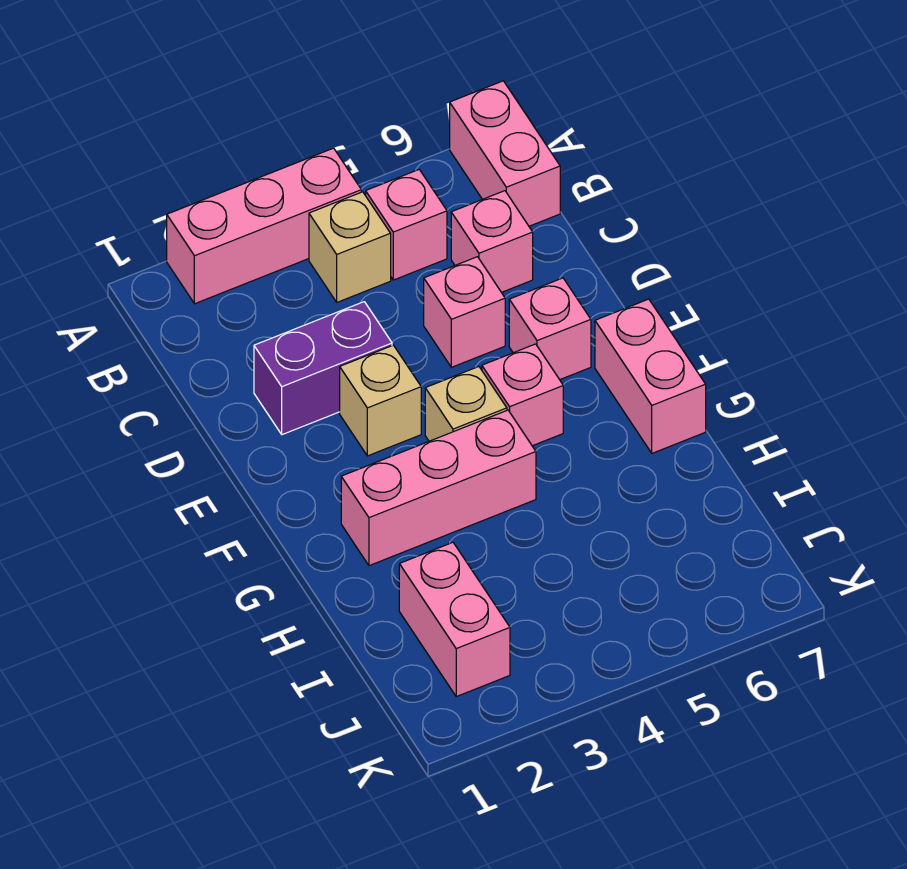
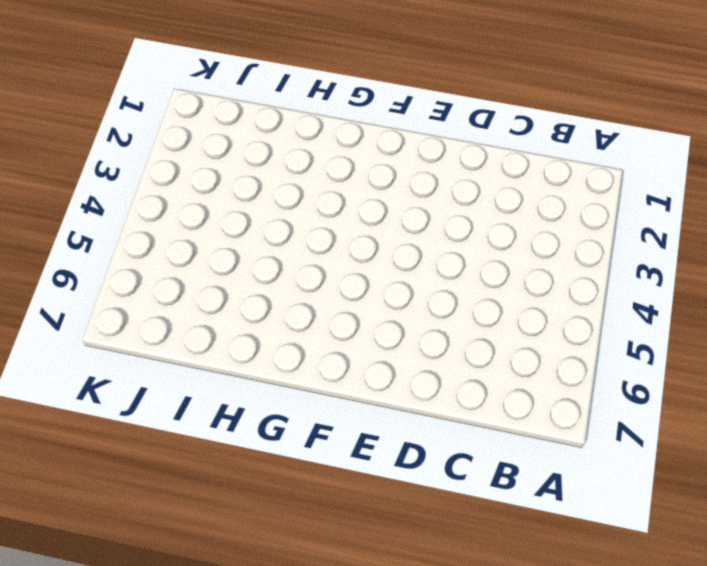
none -> pink 1x3 brick [167,148,361,304]
none -> pink 1x2 brick [450,81,560,226]
none -> tan 1x1 brick [309,192,391,302]

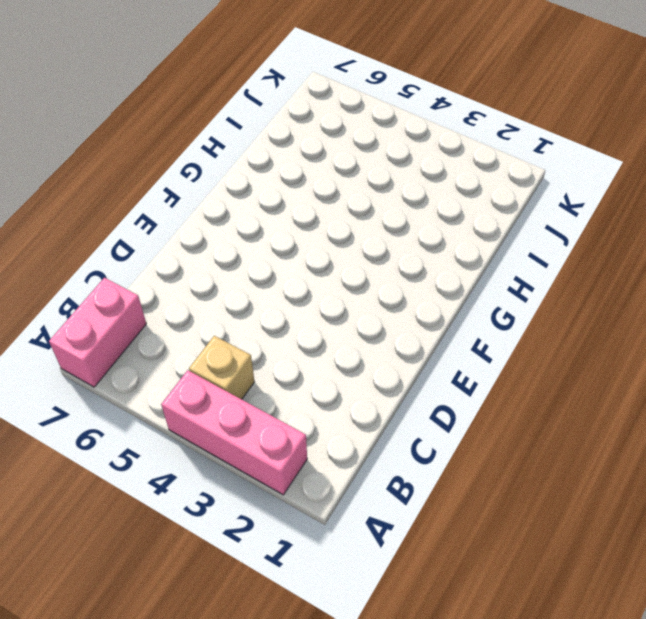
none -> pink 1x1 brick [366,170,447,280]
none -> pink 1x1 brick [451,191,533,292]
none -> purple 1x2 brick [254,302,392,435]

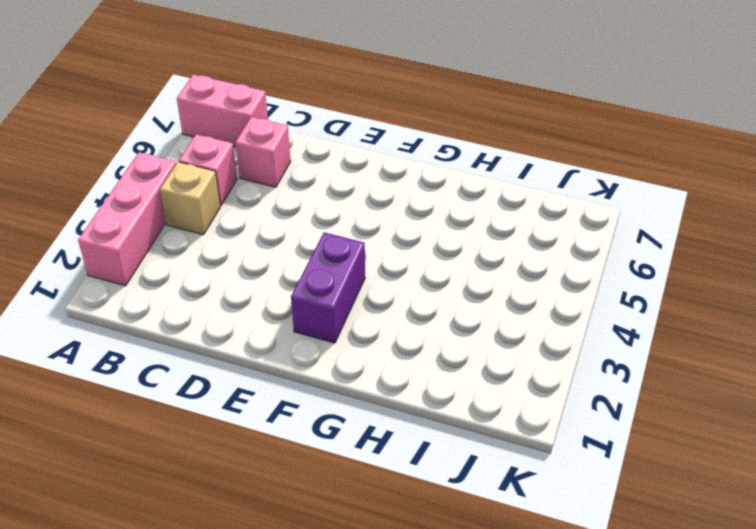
purple 1x2 brick [291,232,365,343] -> purple 1x2 brick moved to [254,302,392,435]
none -> pink 1x1 brick [424,257,505,367]
none -> tan 1x1 brick [340,345,421,456]
none -> pink 1x1 brick [509,278,591,380]

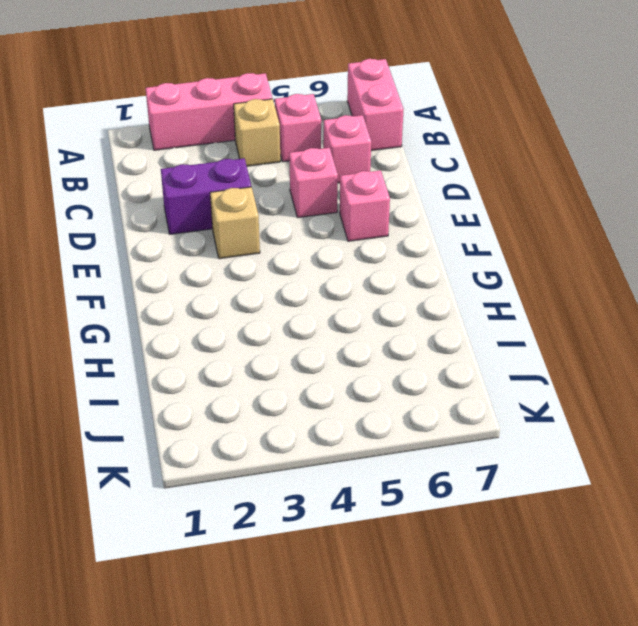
none -> tan 1x1 brick [425,367,507,441]
none -> pink 1x1 brick [482,344,563,446]
none -> pink 1x2 brick [595,299,706,453]

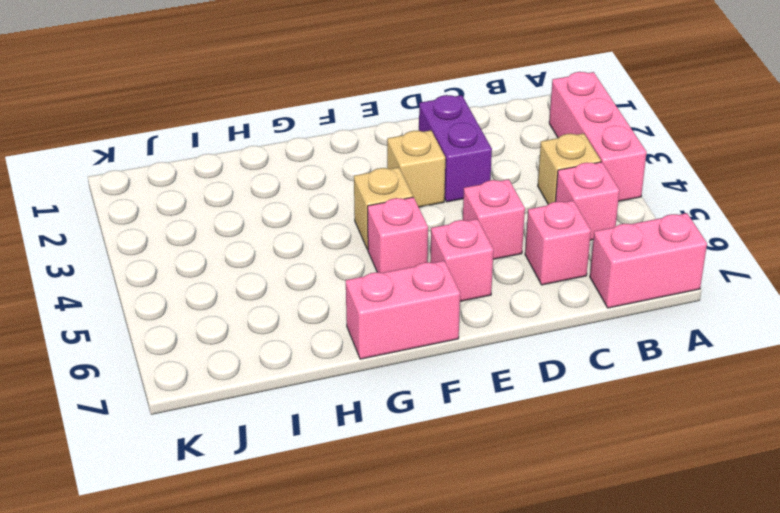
none -> pink 1x3 brick [341,410,536,566]
none -> pink 1x2 brick [399,542,510,697]

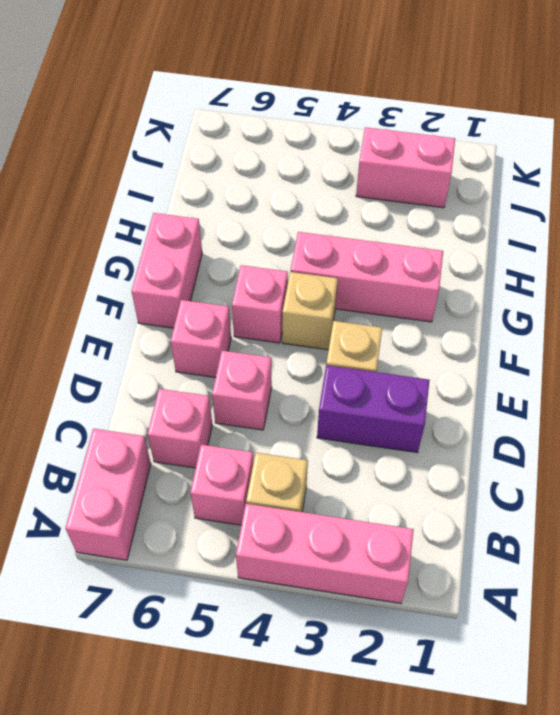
pink 1x2 brick [356,127,455,208] -> pink 1x2 brick turned to [399,542,510,697]

